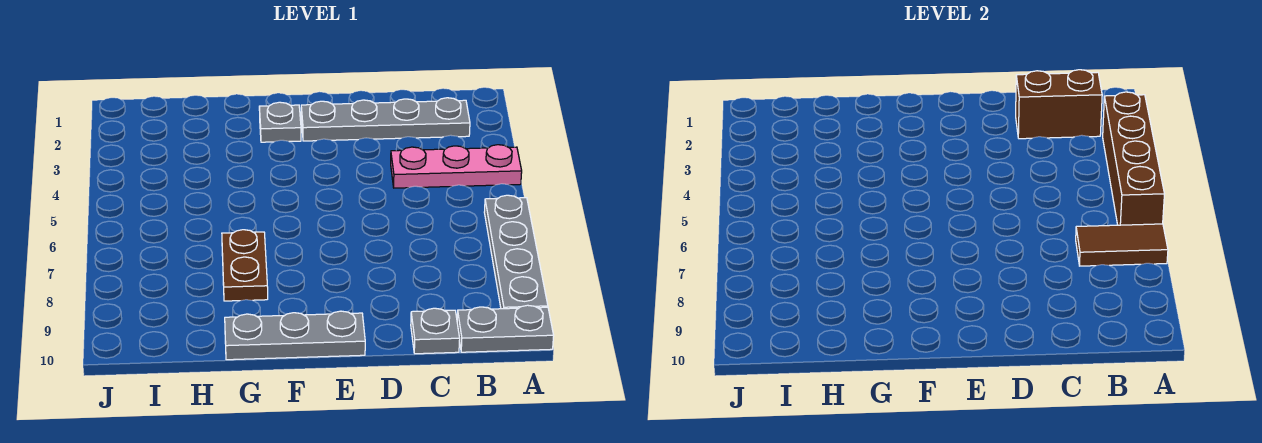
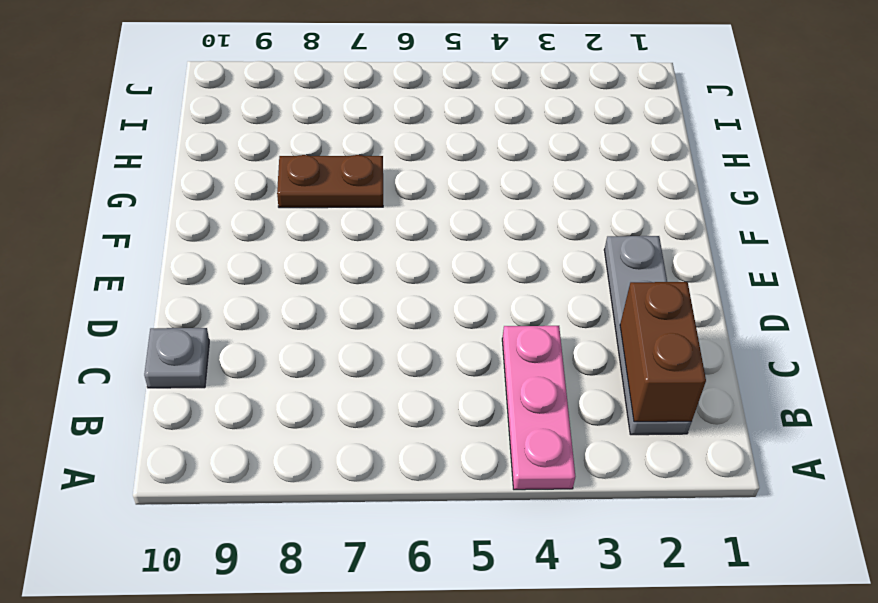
none -> grey 1x4 plate [484,195,548,309]
none -> grey 1x2 plate [457,305,554,352]

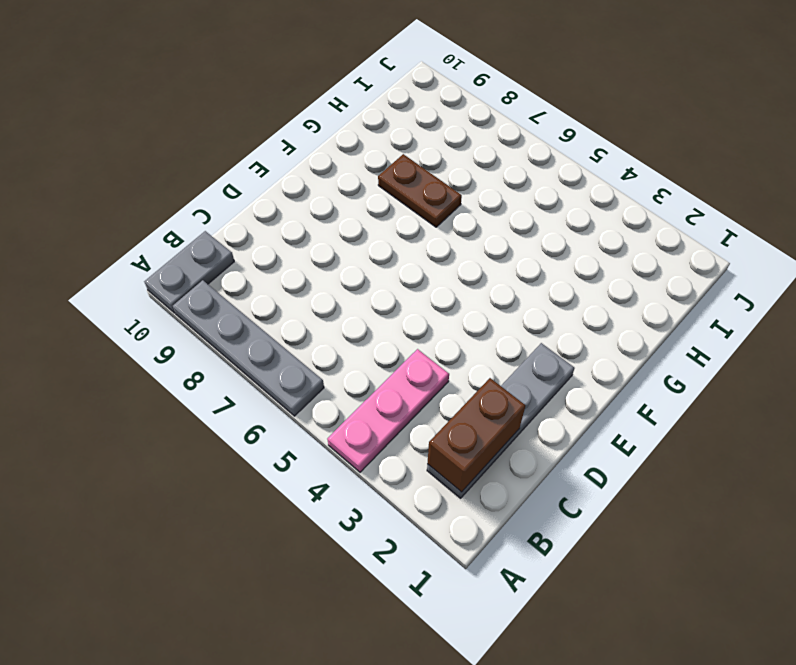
none -> grey 1x1 plate [411,308,460,354]
none -> grey 1x3 plate [225,311,365,360]

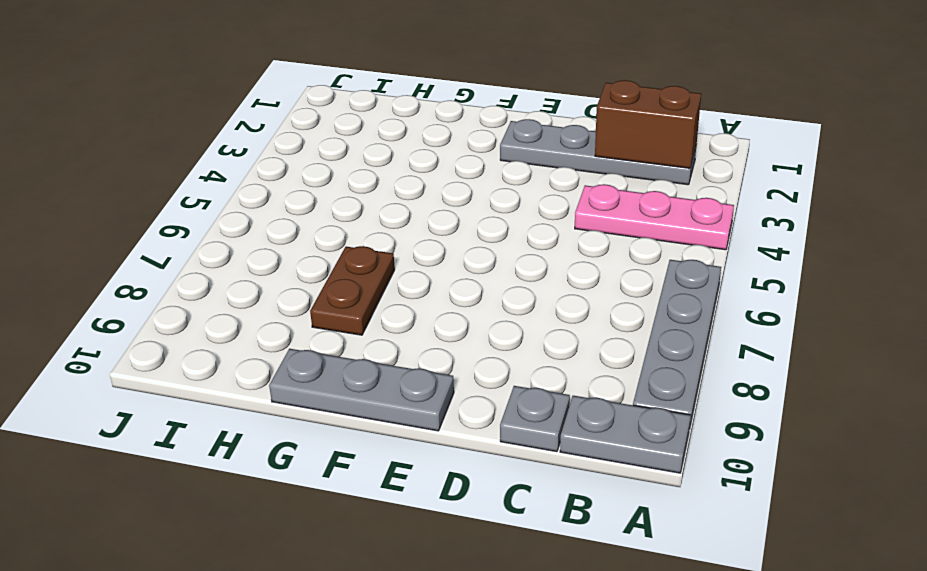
none -> grey 1x1 plate [259,102,301,142]
none -> brown 1x4 brick [1103,92,1164,225]

